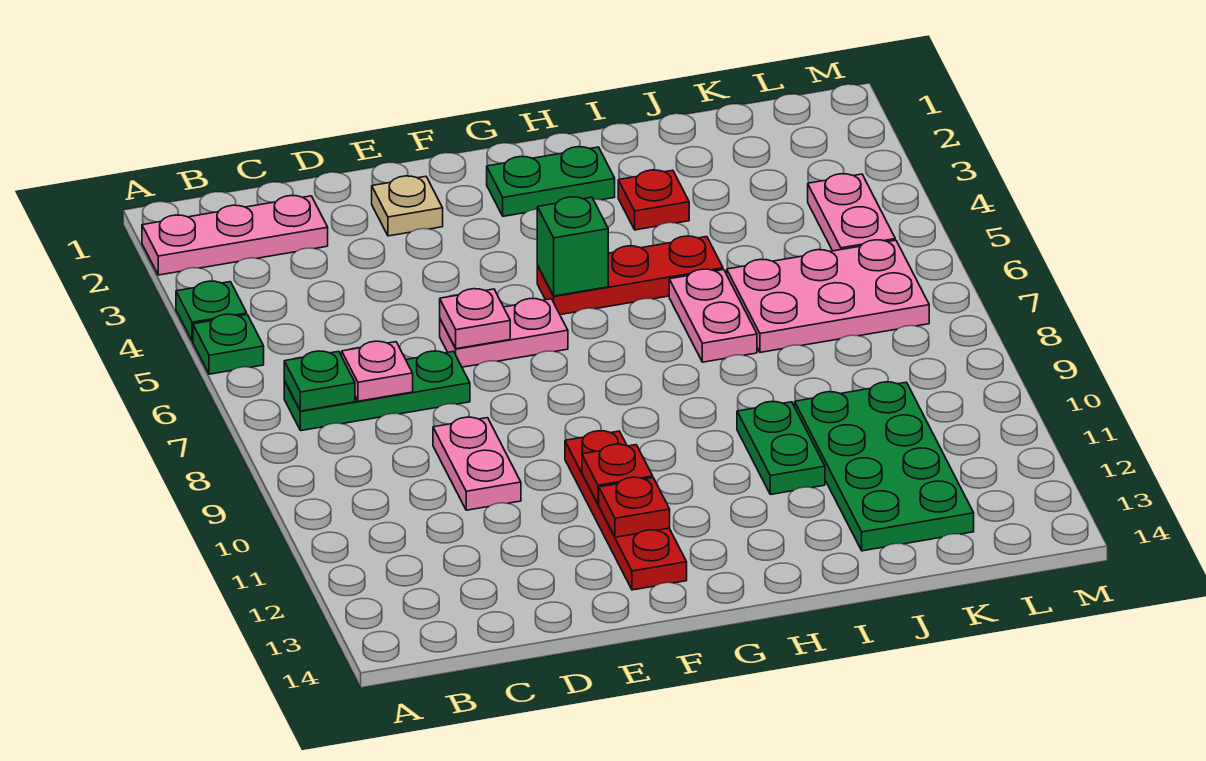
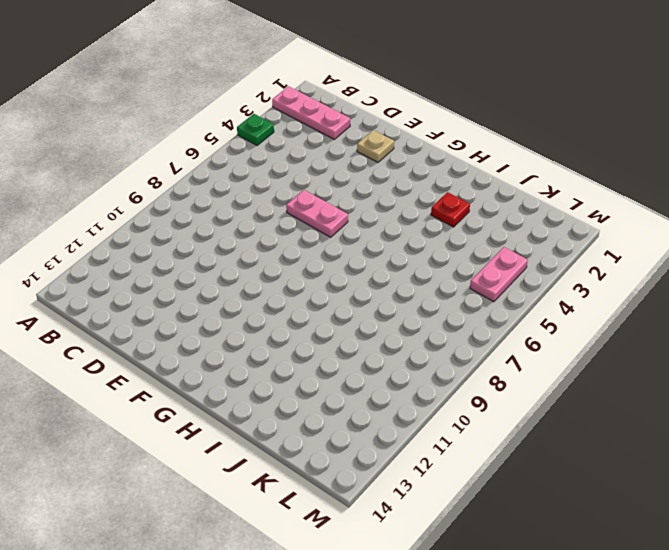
none -> green 1x1 plate [193,314,264,374]
none -> green 1x3 plate [284,351,470,431]
none -> pink 1x2 plate [433,417,521,510]

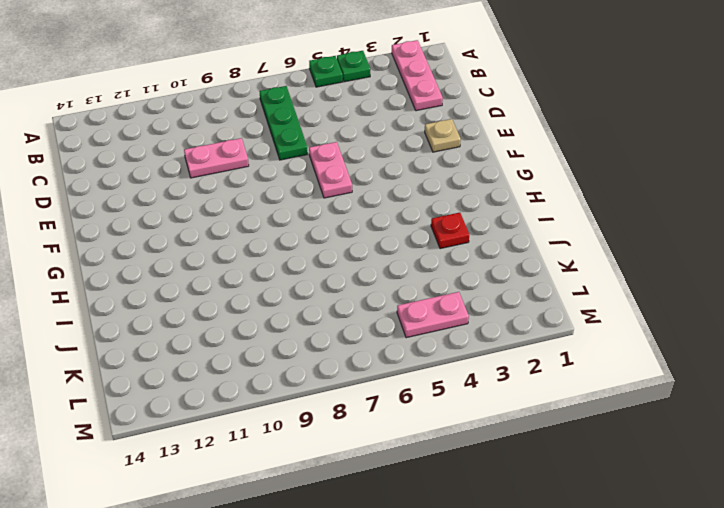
none -> red 1x4 plate [565,431,687,590]
none -> green 1x2 plate [487,147,615,216]
none -> red 1x3 plate [537,236,723,315]

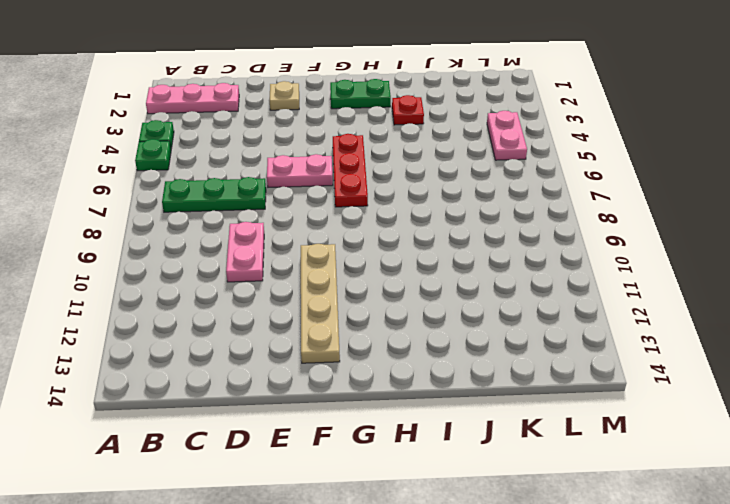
tan 1x4 plate [301,244,340,363] -> red 1x4 plate [565,431,687,590]
red 1x3 plate [333,134,368,207] -> red 1x3 plate turned to [537,236,723,315]
none -> pink 1x2 plate [669,269,757,362]
none -> green 1x2 plate [737,402,825,495]
none -> pink 2x3 plate [727,240,929,352]

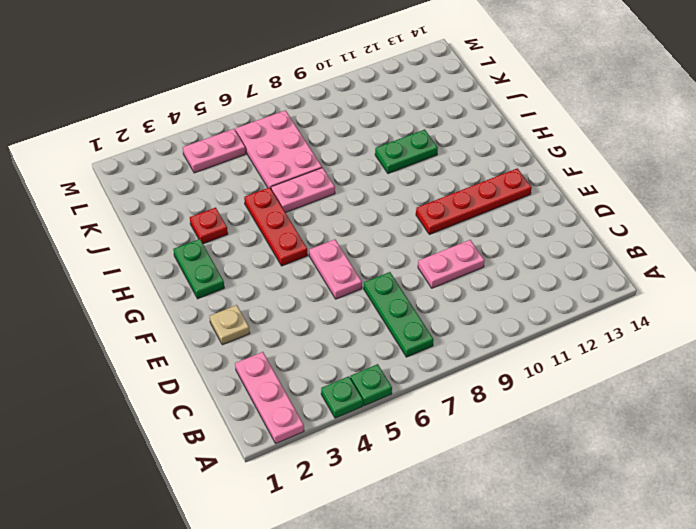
none -> green 2x4 plate [795,382,974,551]
none -> green 1x1 plate [284,351,355,411]
none -> pink 1x1 plate [342,341,413,401]

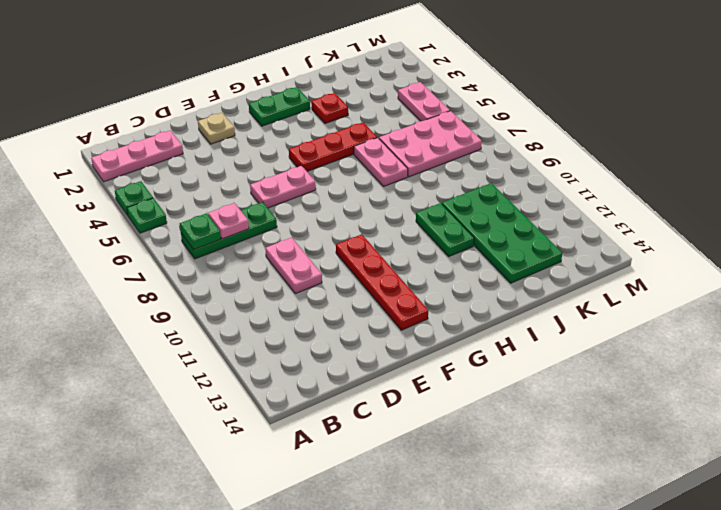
none -> pink 1x1 plate [440,289,510,349]
none -> red 1x1 plate [582,444,653,504]
none -> red 1x1 plate [599,477,670,537]

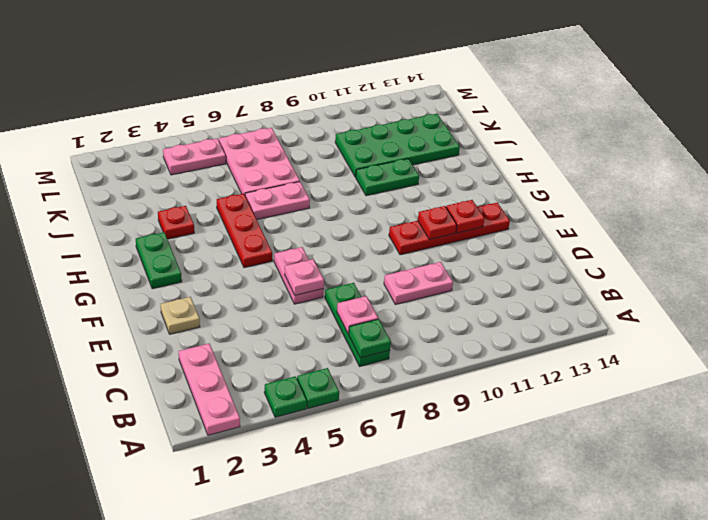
none -> green 1x1 brick [537,197,608,296]

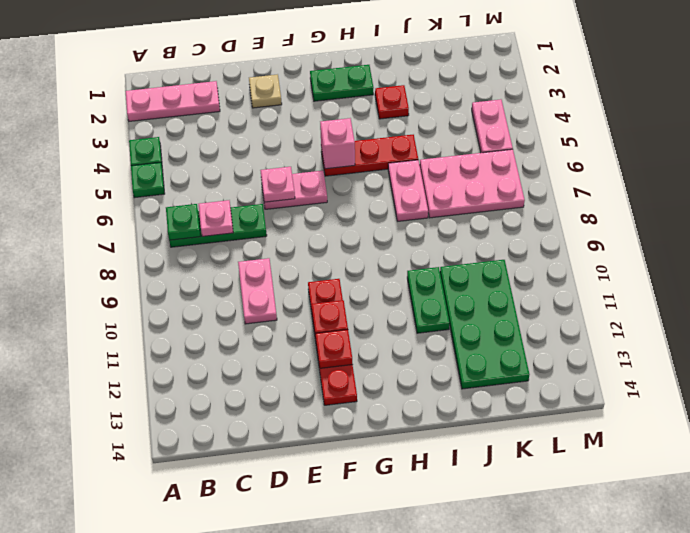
pink 1x1 brick [320,118,355,169] -> green 1x1 brick [537,197,608,296]

